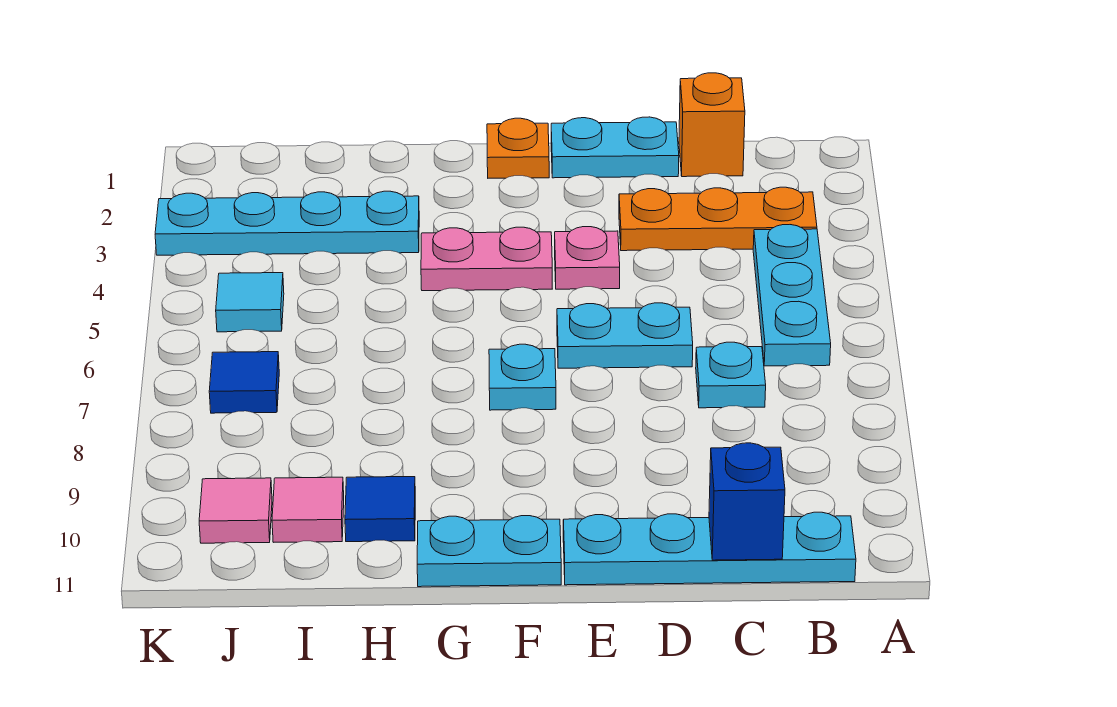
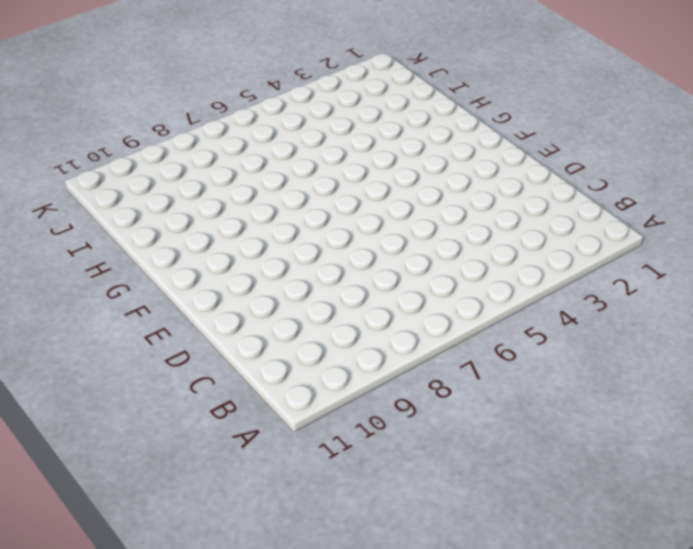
none -> orange 1x3 plate [619,187,817,251]
none -> cyan 1x3 plate [753,225,831,366]
none -> cyan 1x4 plate [563,512,856,585]

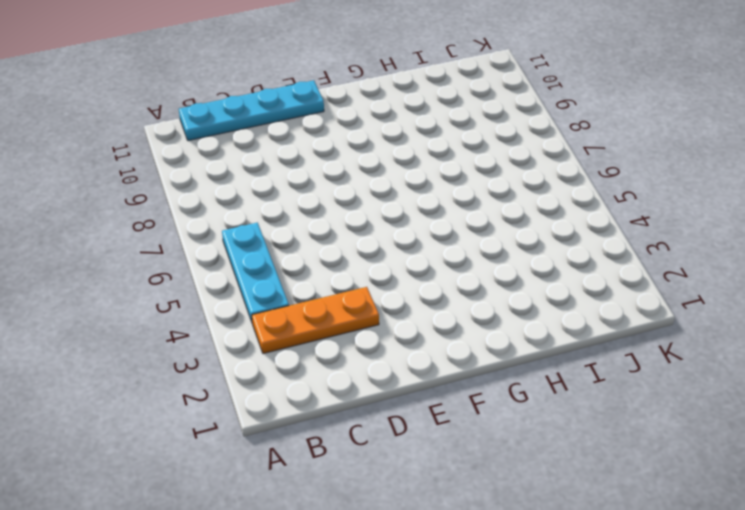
none -> orange 1x1 brick [679,73,745,177]
none -> cyan 1x1 plate [696,342,766,408]
none -> cyan 1x2 plate [551,117,679,178]

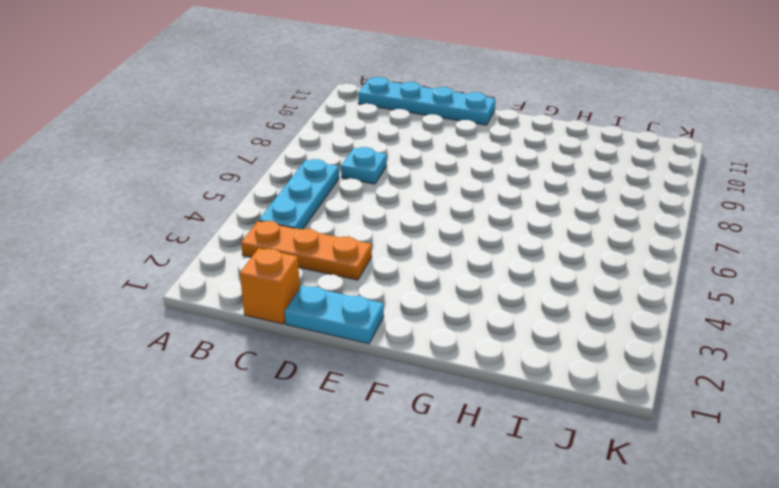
none -> cyan 1x2 plate [557,303,693,368]
none -> pink 1x1 plate [555,227,620,289]
none -> orange 1x1 plate [487,118,549,178]

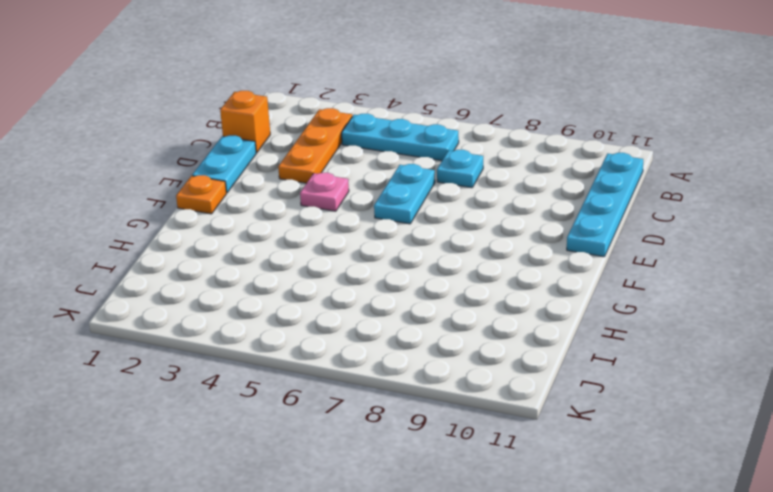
none -> pink 1x2 plate [421,227,552,291]
none -> cyan 1x1 plate [489,344,556,410]
none -> cyan 1x2 plate [417,516,561,587]

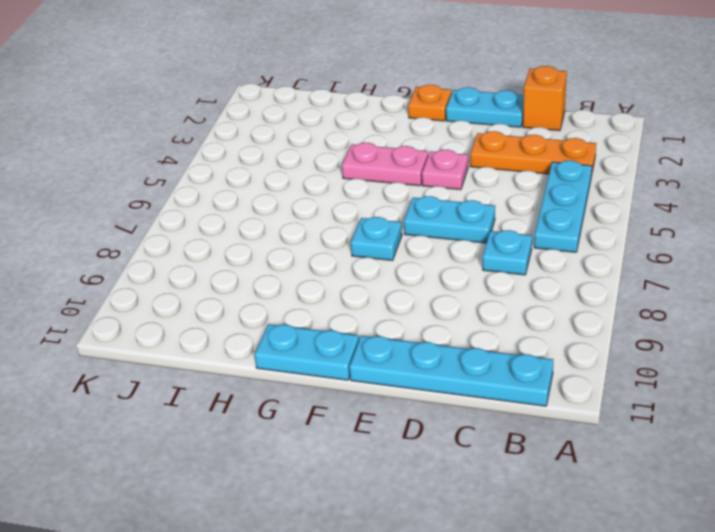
none -> cyan 1x4 plate [155,191,419,255]
none -> blue 1x1 tile [345,477,415,542]
none -> pink 1x1 tile [272,477,344,542]

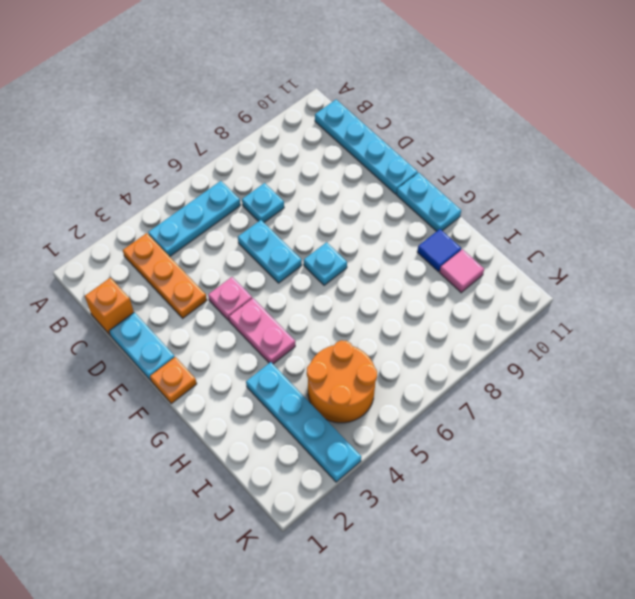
orange 2x2 round brick [307,340,377,423] -> cyan 1x1 tile [216,273,284,332]
none -> blue 1x1 tile [209,352,279,413]
none -> pink 1x1 tile [199,478,272,543]
none -> blue 1x1 brick [709,443,785,560]

